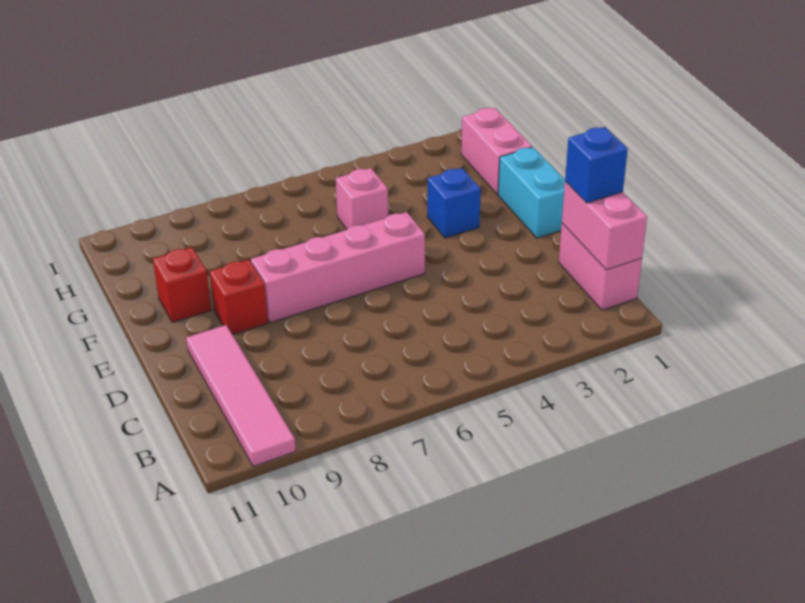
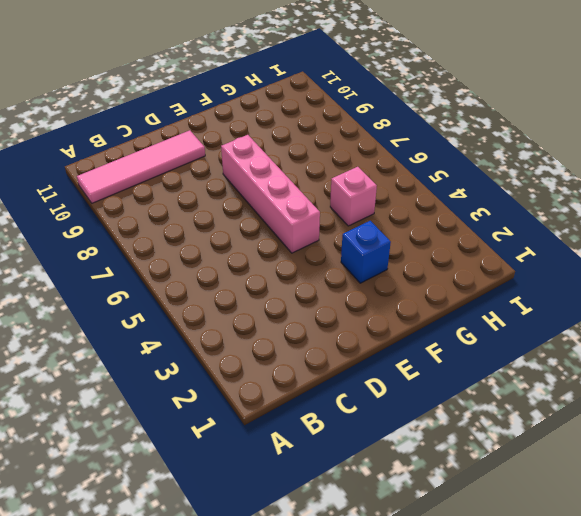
none -> pink 1x2 brick [559,223,642,310]
none -> cyan 1x2 brick [498,147,565,238]

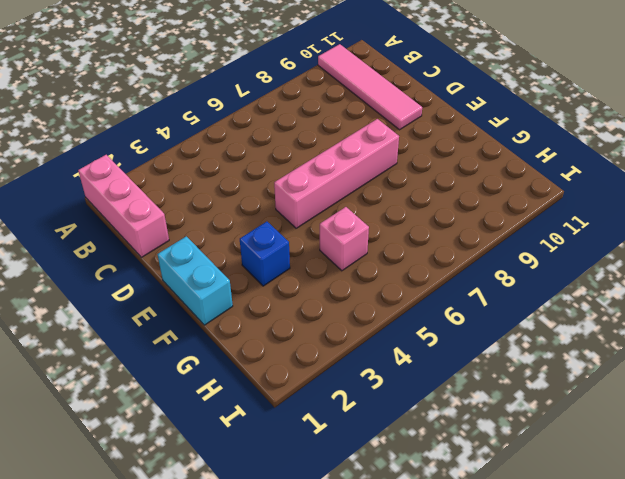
pink 1x3 brick [78,155,169,257] -> pink 1x2 brick [559,223,642,310]
none -> red 1x1 brick [210,260,268,335]
none -> red 1x1 brick [153,247,211,322]

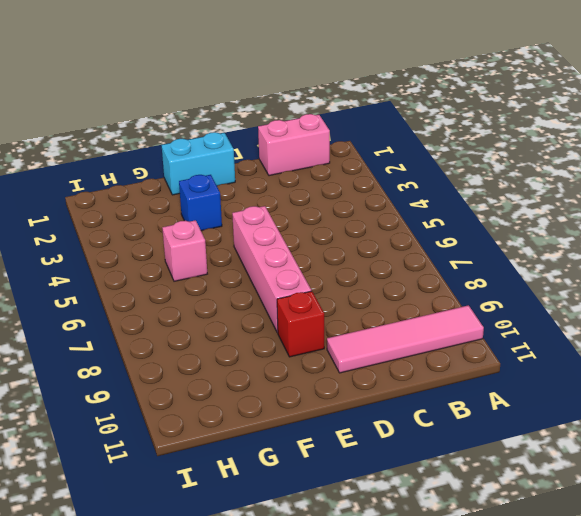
none -> red 1x1 brick [153,247,211,322]
none -> pink 1x2 brick [461,108,532,194]

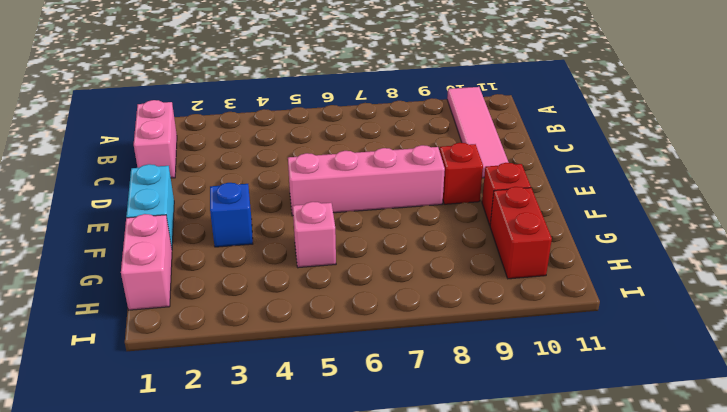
red 1x2 brick [490,187,552,279] -> none
none -> pink 1x2 brick [562,182,647,270]
none -> blue 1x1 brick [565,127,628,203]

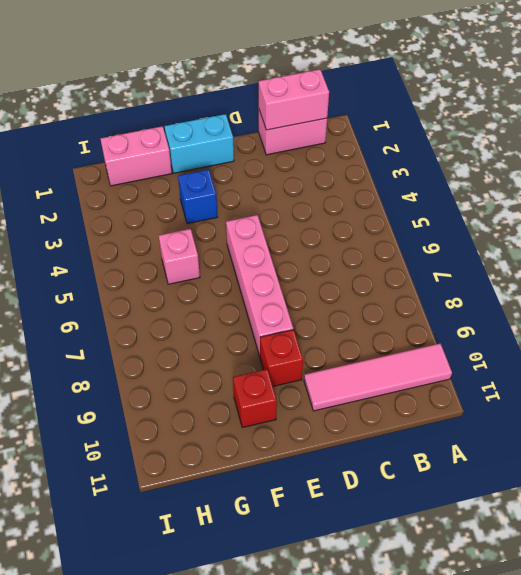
none -> blue 1x1 brick [565,127,628,203]

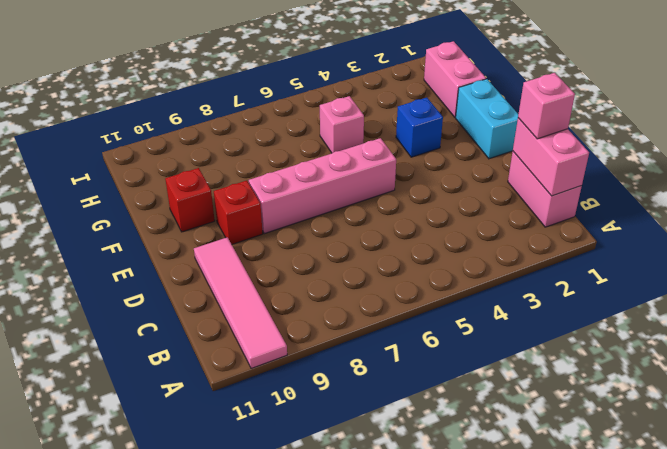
pink 1x1 brick [518,73,575,139] -> blue 1x1 brick [565,127,628,203]

